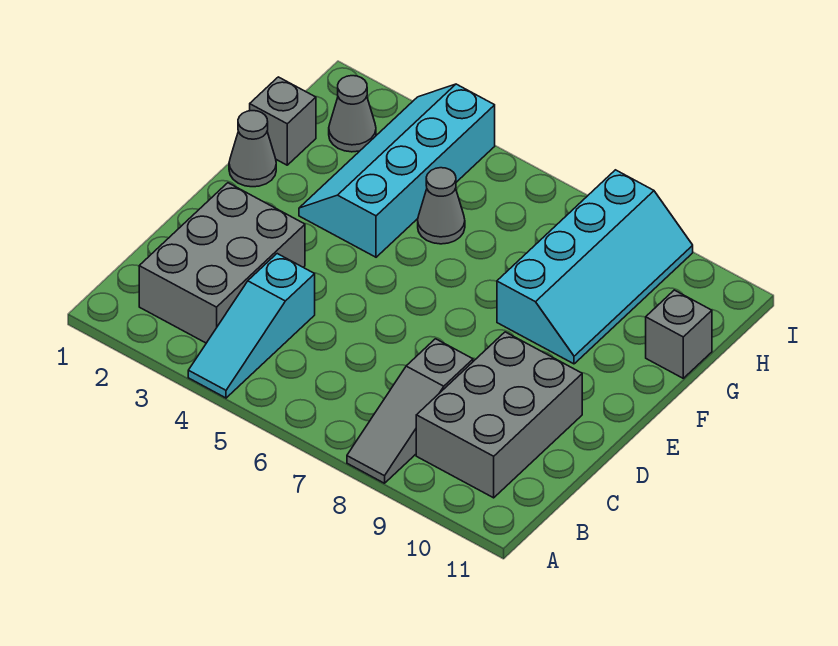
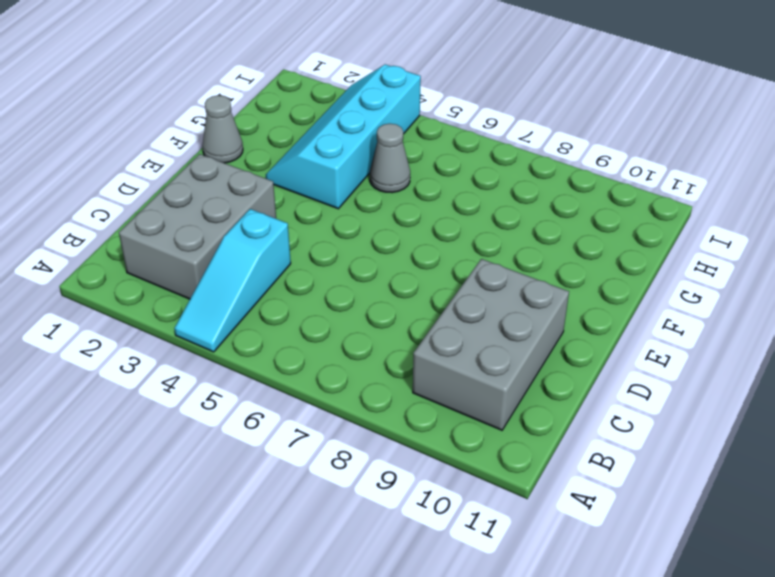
none -> grey 1x3 slope [347,339,473,483]
none -> cyan 2x4 slope [497,170,693,364]

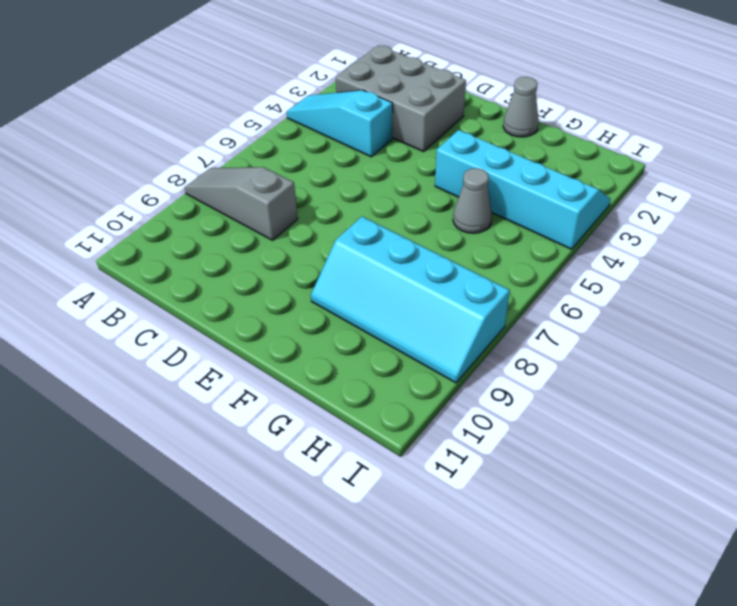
none -> grey 2x3 brick [416,332,582,498]
none -> grey 1x1 brick [250,77,316,165]

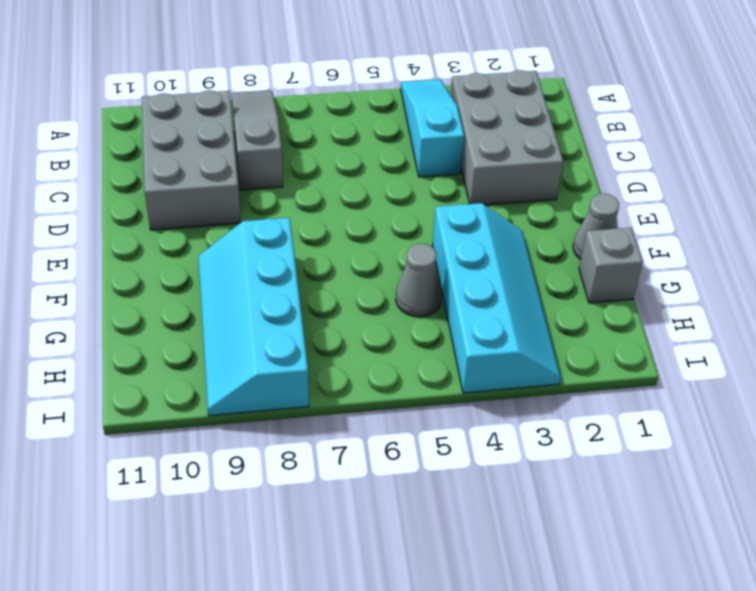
none -> grey 1x1 brick [646,290,712,378]
none -> grey 1x1 cone [329,76,376,152]

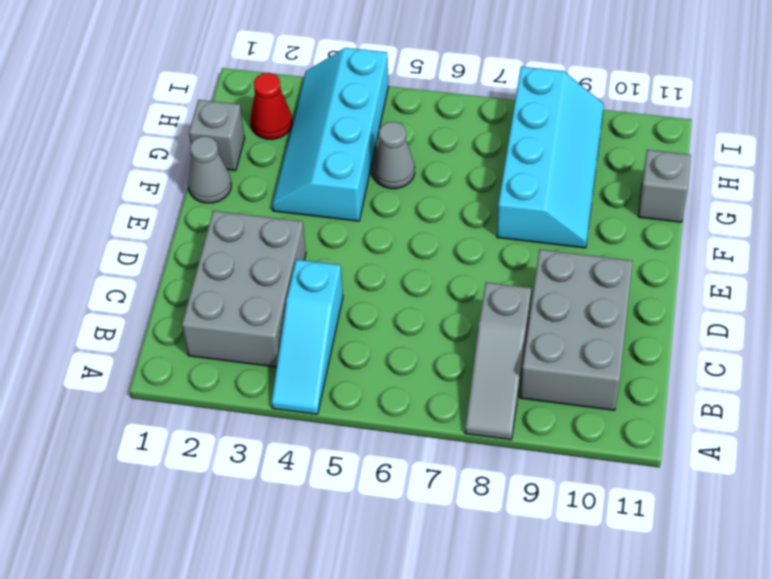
red 1x1 cone [250,73,292,139] -> grey 1x1 cone [329,76,376,152]

